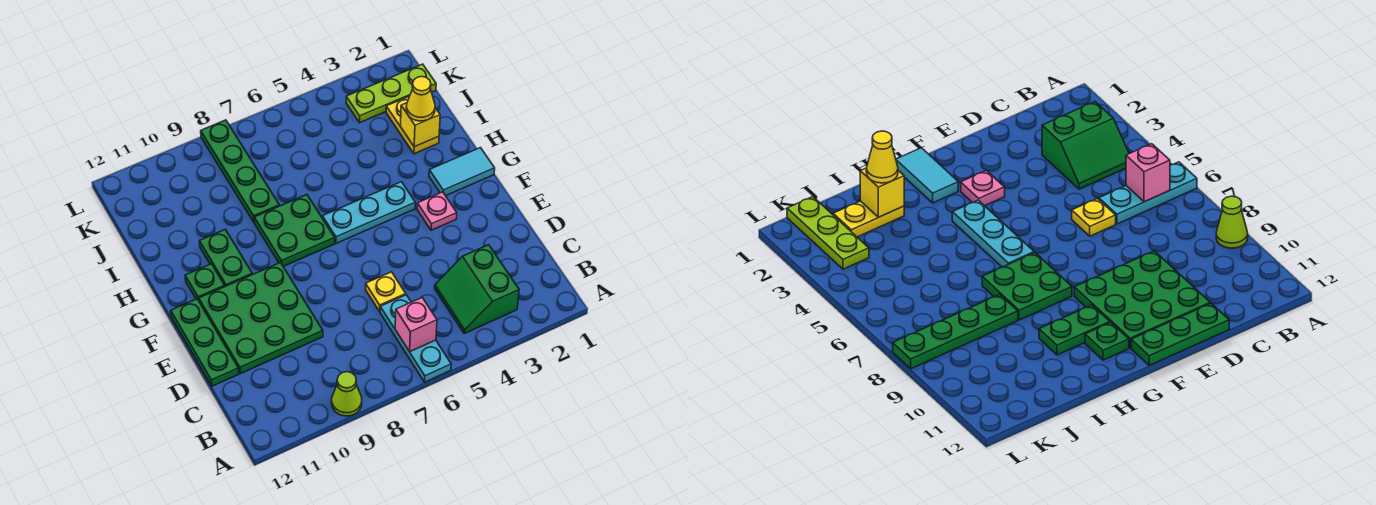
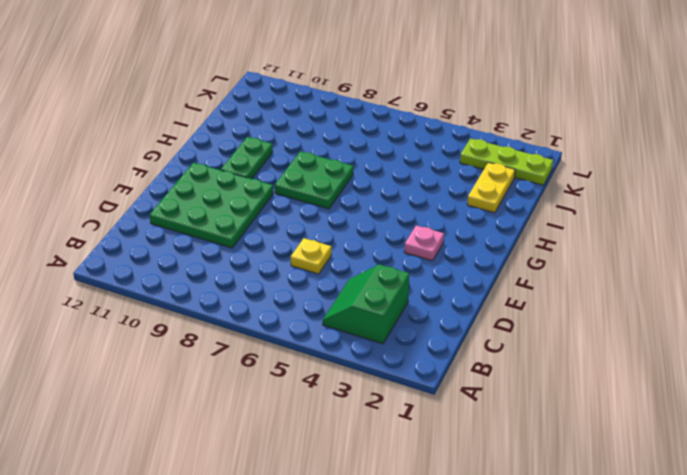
none -> cyan 1x3 plate [380,295,451,382]
none -> lime 1x1 cone [332,372,362,416]
none -> green 1x3 plate [171,299,239,386]

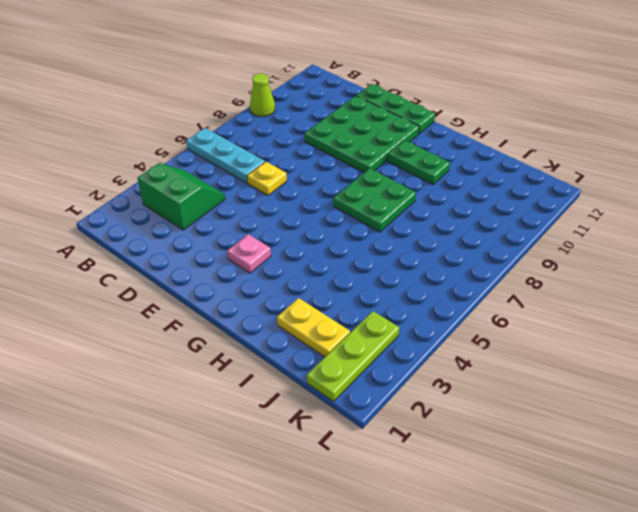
none -> cyan 1x2 tile [429,148,495,196]
none -> cyan 1x3 plate [322,182,415,243]
none -> green 1x1 plate [185,264,225,300]

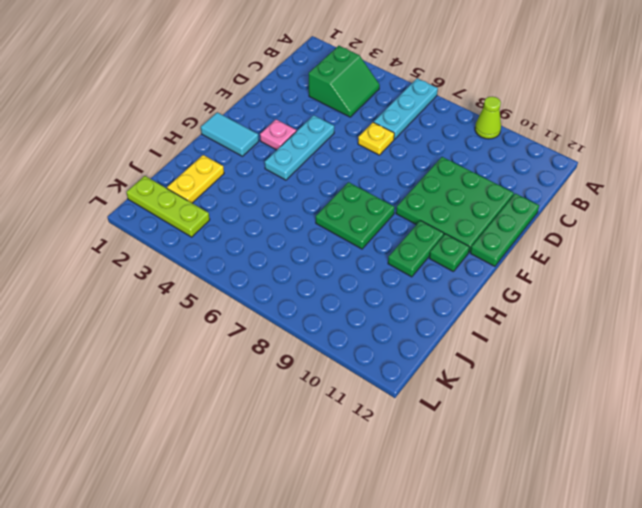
cyan 1x3 plate [265,115,334,180] -> cyan 1x3 plate turned to [322,182,415,243]
none -> green 1x4 plate [201,120,279,222]
none -> pink 1x1 brick [395,298,437,352]
none -> yellow 1x1 brick [401,103,440,147]

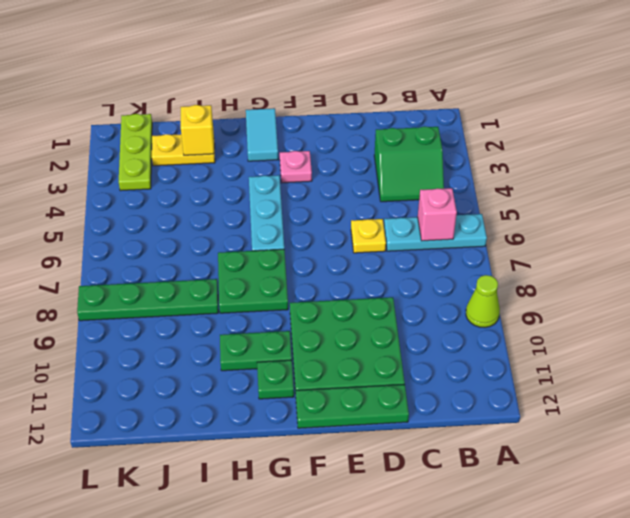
none -> yellow 1x1 cone [406,77,435,121]

